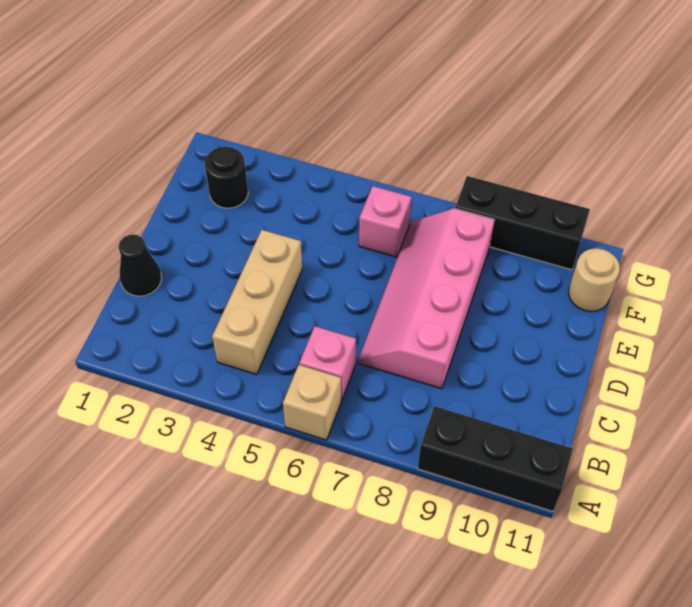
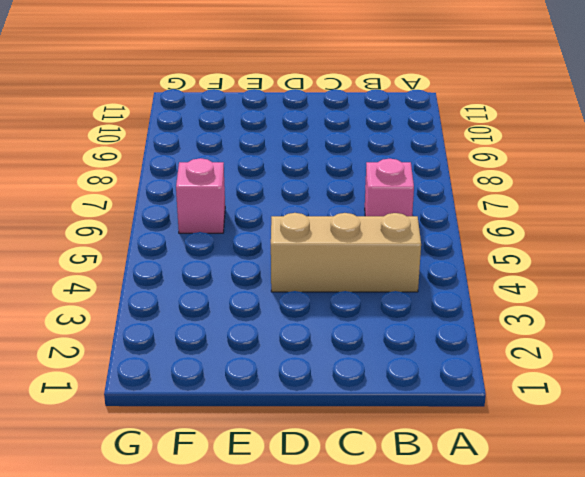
none -> tan 1x1 brick [283,365,341,440]
none -> black 1x3 brick [418,406,573,511]

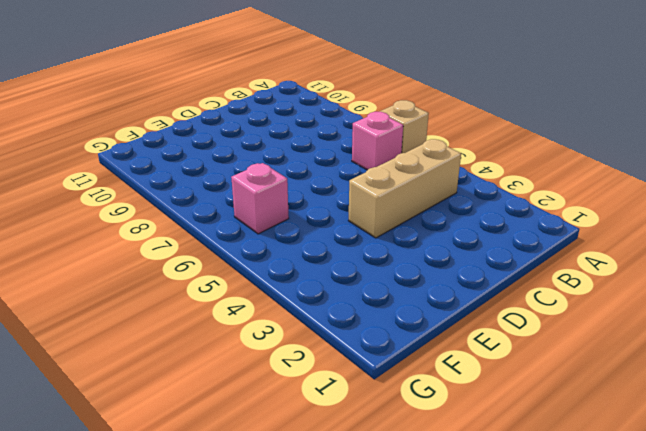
none -> black 1x3 brick [418,406,573,511]
none -> black 1x1 cone [118,235,161,296]

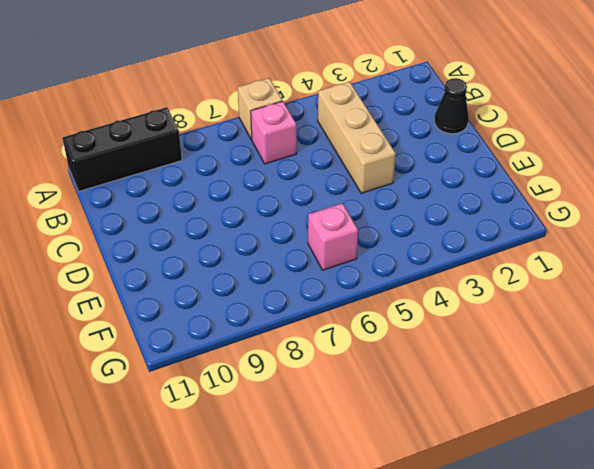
none -> pink 2x4 slope [358,208,495,389]
none -> black 1x1 round brick [205,147,248,208]

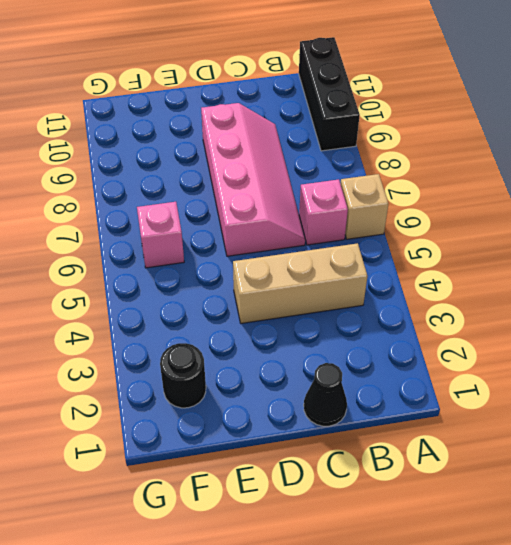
pink 2x4 slope [201,103,305,256] -> pink 2x4 slope turned to [358,208,495,389]
none -> tan 1x1 round brick [569,248,620,312]
none -> black 1x3 brick [455,176,590,270]

